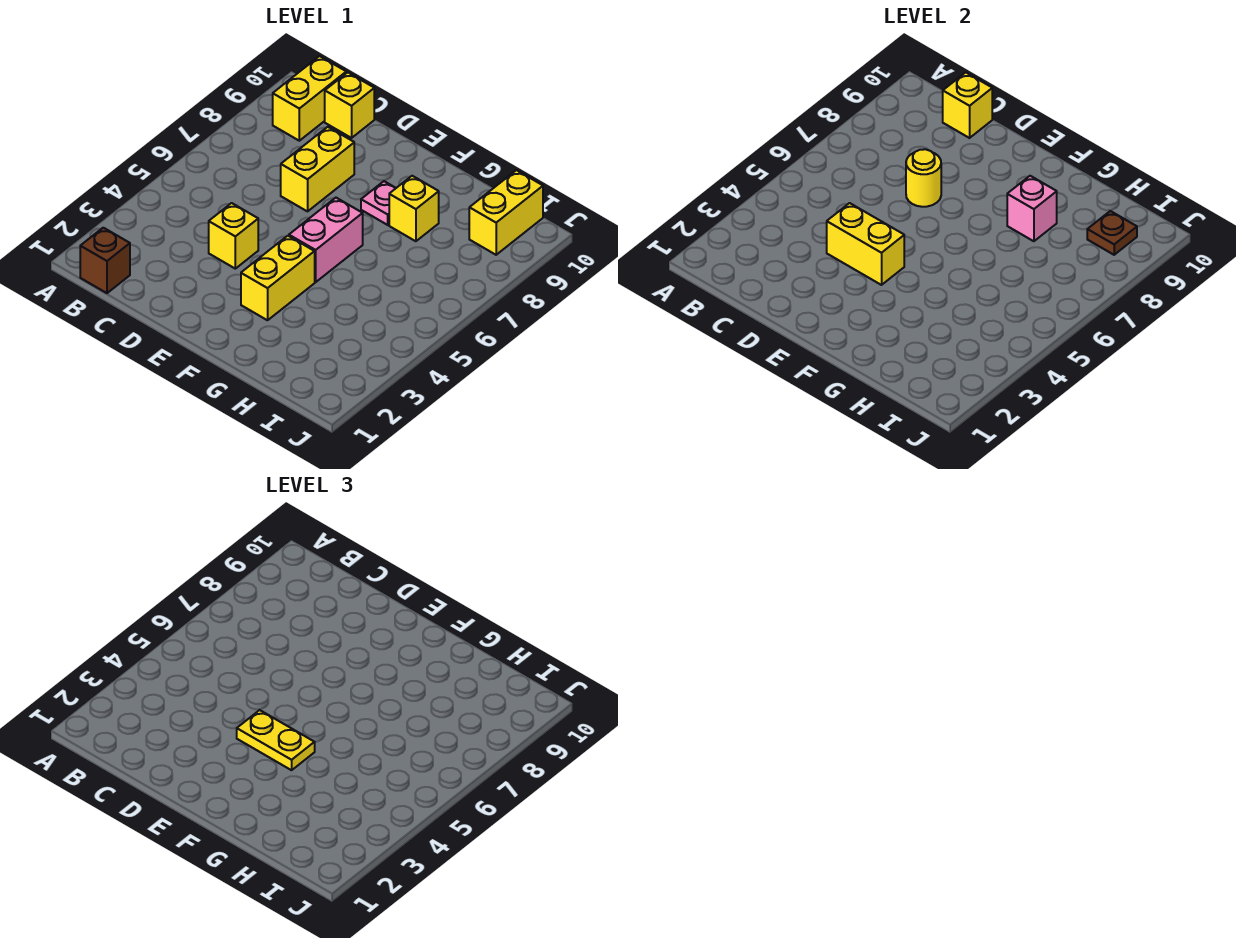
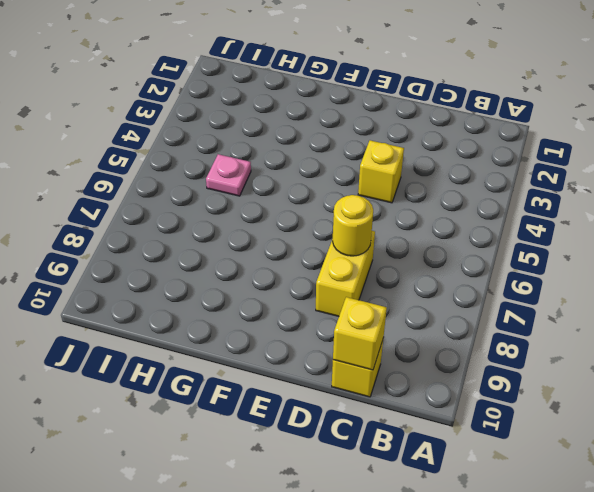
pink 1x1 plate [206,154,251,196] -> pink 1x1 plate moved to [361,181,396,225]
none -> brown 1x1 brick [80,228,130,293]
none -> yellow 1x2 brick [273,56,346,141]
none -> yellow 1x2 brick [241,236,315,320]

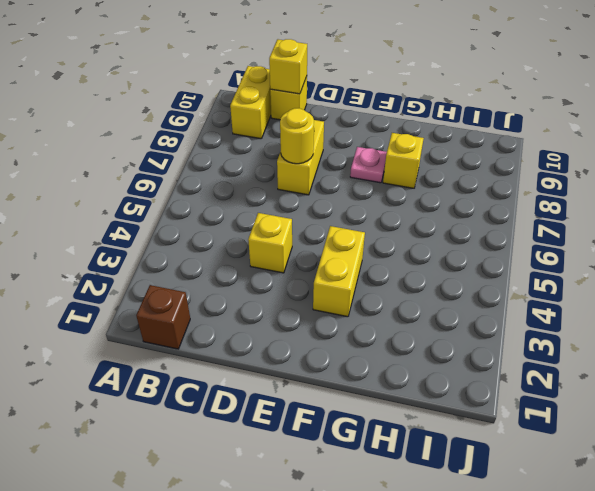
none -> pink 1x2 brick [289,198,363,282]
none -> yellow 1x2 brick [469,170,543,255]
none -> yellow 1x2 brick [827,203,904,285]

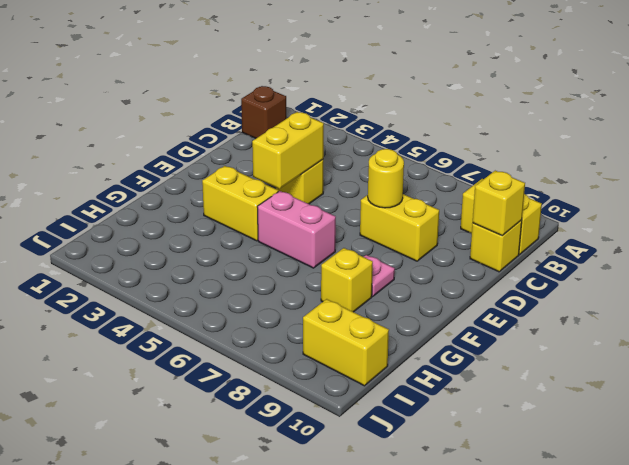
none -> pink 1x1 brick [1007,176,1057,241]
none -> brown 1x1 plate [1087,211,1137,255]
none -> yellow 1x2 plate [237,710,315,770]

